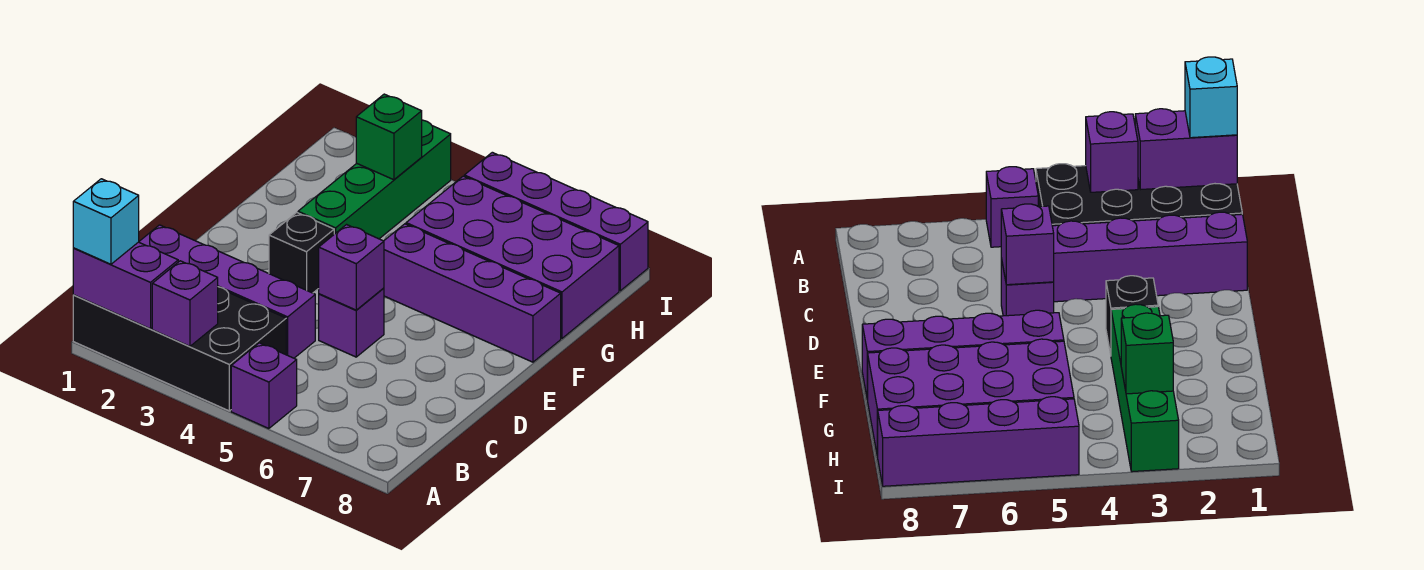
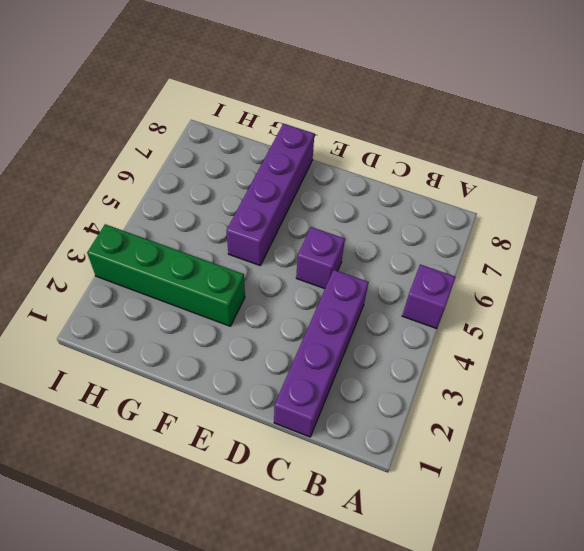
none -> black 2x4 brick [73,287,286,411]
none -> black 1x1 brick [269,213,334,293]
none -> purple 2x4 brick [406,176,619,338]

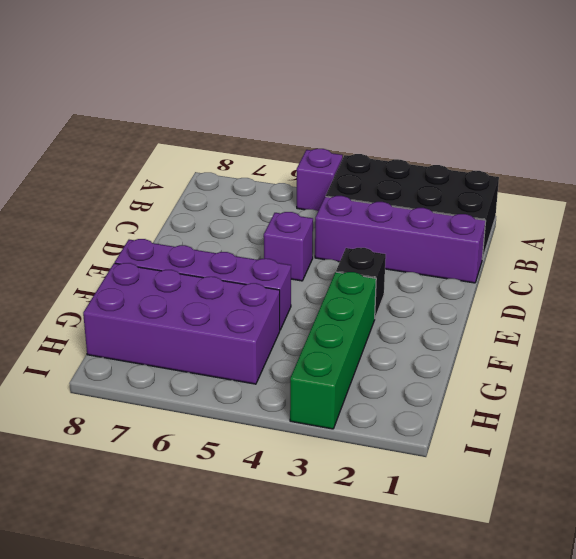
none -> purple 1x4 brick [464,152,648,291]
none -> purple 1x2 brick [73,242,178,329]
none -> purple 1x1 brick [152,261,218,346]

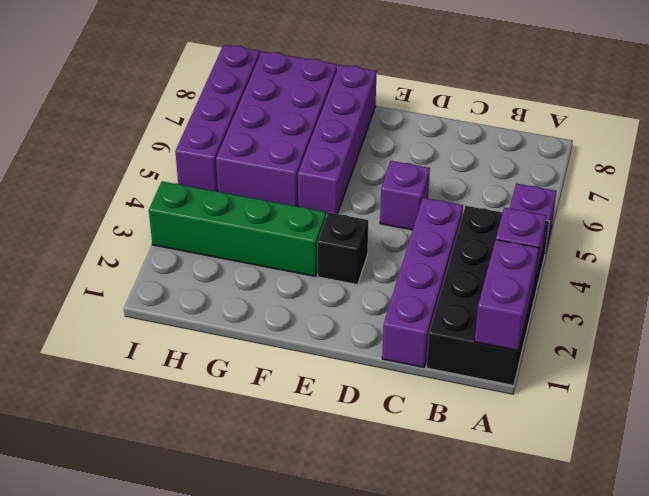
none -> purple 1x1 brick [319,225,384,310]
none -> green 1x1 brick [356,94,422,180]
none -> cyan 1x1 brick [73,179,139,264]

